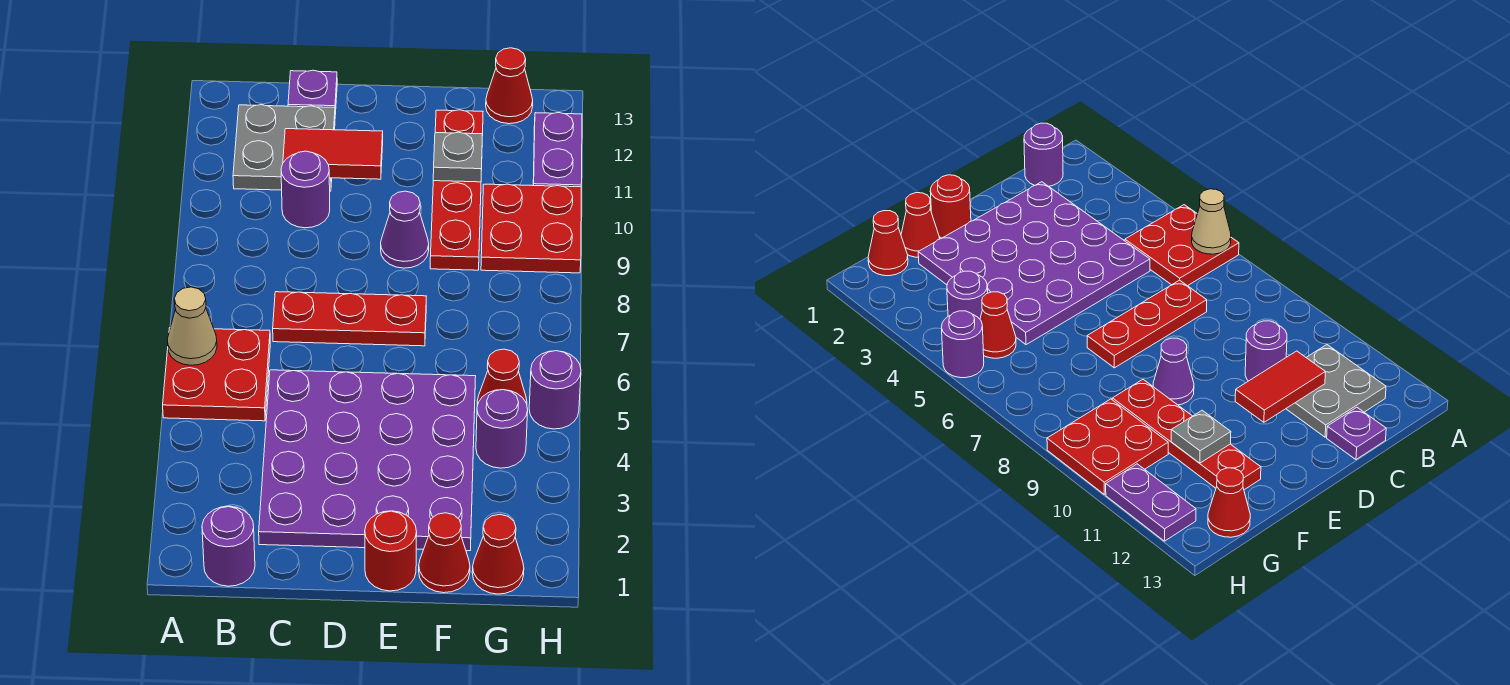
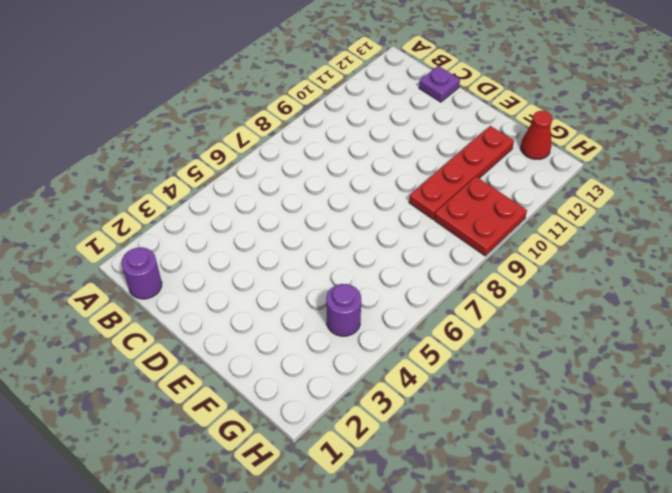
none -> red 2x2 plate [163,328,270,421]
none -> grey 2x2 plate [233,105,335,191]
none -> purple 4x4 plate [259,370,476,551]

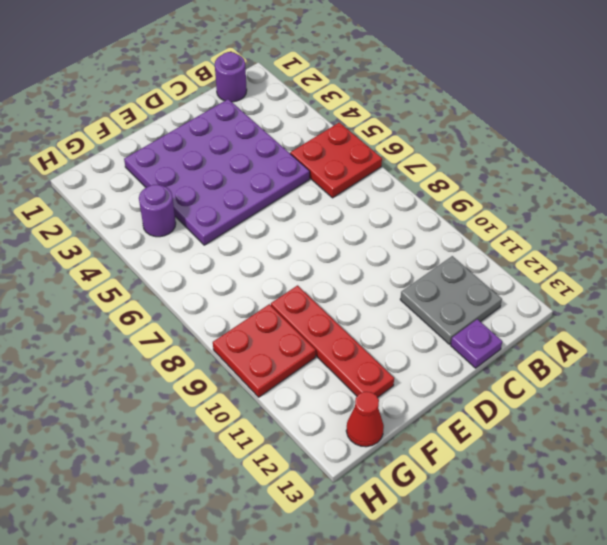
none -> red 1x3 plate [273,292,426,346]
none -> purple 1x1 round brick [281,151,330,228]
none -> red 1x1 round brick [365,511,417,591]

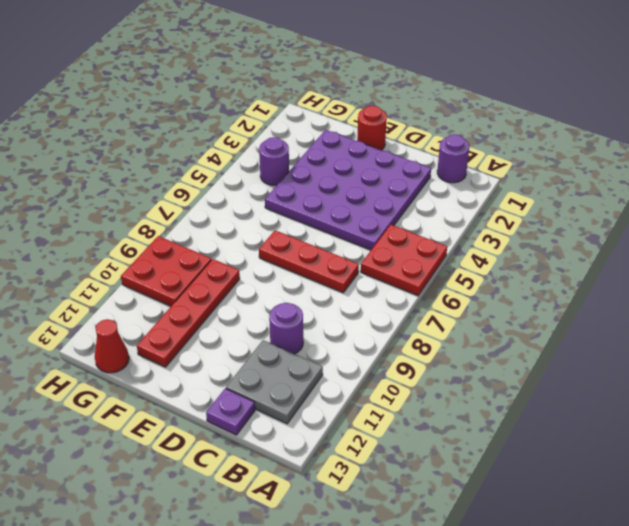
none -> purple 1x1 cone [381,191,429,268]
none -> red 1x1 cone [419,513,470,593]
none -> red 1x1 cone [472,514,524,594]

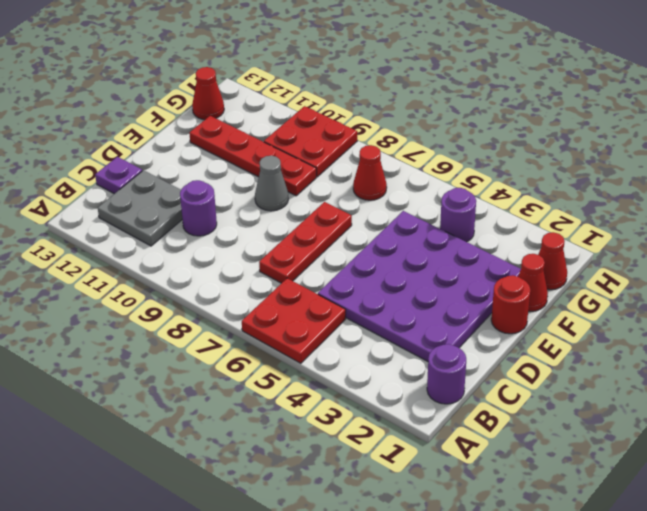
grey 1x1 cone [255,156,289,211] -> purple 1x1 cone [381,191,429,268]
red 1x1 cone [353,145,387,200] -> red 1x1 cone moved to [477,349,527,406]
none -> purple 1x1 round brick [529,351,581,429]
none -> purple 1x2 plate [533,113,582,187]
none -> tan 1x1 cone [167,287,217,365]

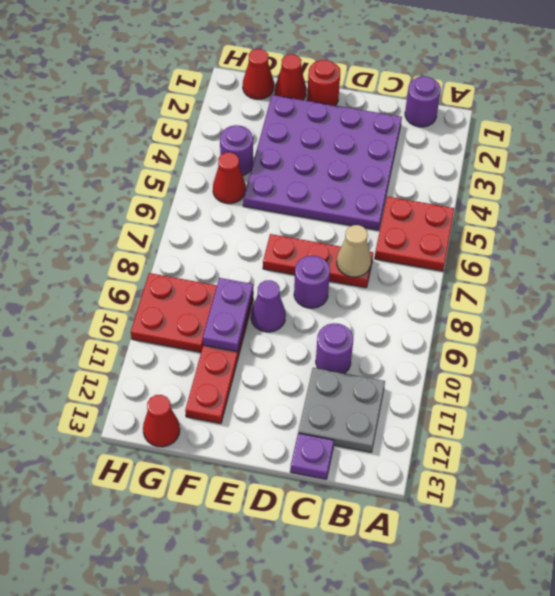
tan 1x1 cone [337,225,371,277] -> tan 1x1 cone moved to [167,287,217,365]
purple 1x1 round brick [294,256,330,308] -> purple 1x1 round brick moved to [529,351,581,429]
purple 1x2 plate [203,278,253,352] -> purple 1x2 plate moved to [533,113,582,187]
none -> red 1x2 tile [283,129,383,179]
none -> grey 1x1 plate [433,132,482,182]

